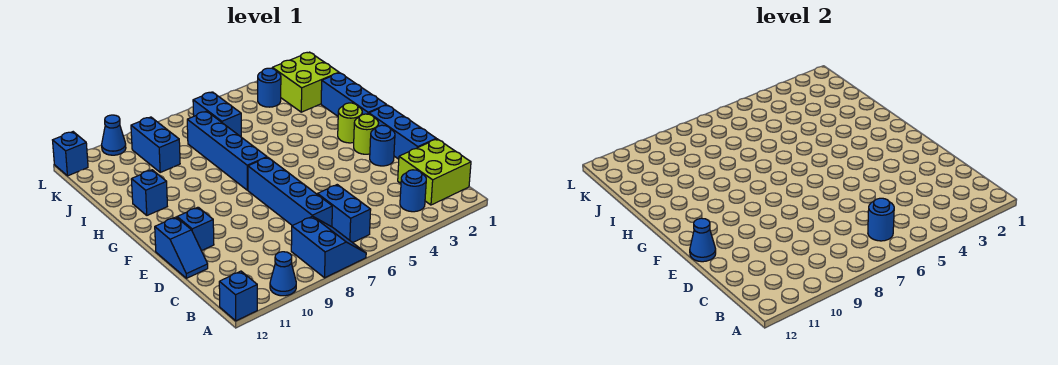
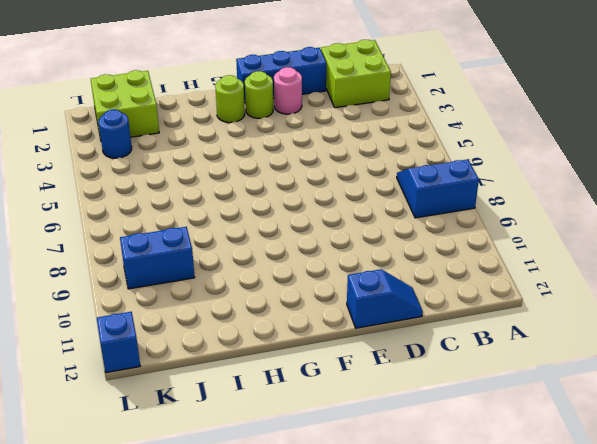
pink 1x1 round brick [274,67,302,114] -> blue 1x1 round brick [370,125,395,166]
none -> blue 1x1 cone [270,252,296,296]
none -> blue 1x1 brick [219,271,257,321]
none -> blue 1x1 round brick [400,170,426,212]

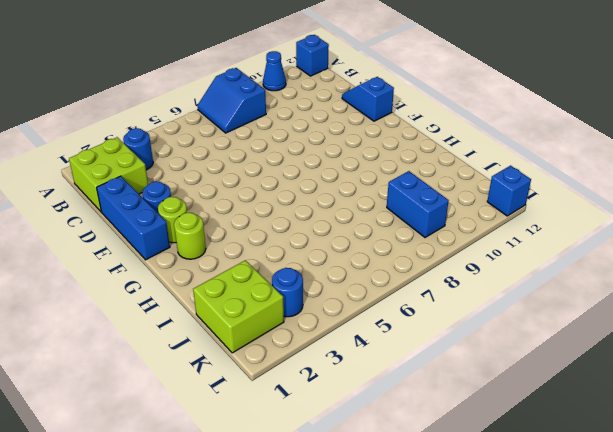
none -> blue 1x2 brick [317,185,371,243]
none -> blue 1x4 brick [248,157,332,227]
none -> blue 1x1 brick [177,207,214,251]

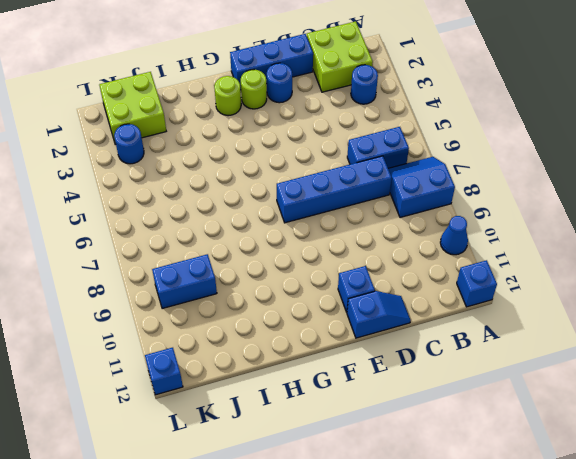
none -> blue 1x3 brick [321,73,386,116]
none -> blue 1x4 brick [187,111,267,190]
none -> blue 1x1 brick [131,170,167,215]

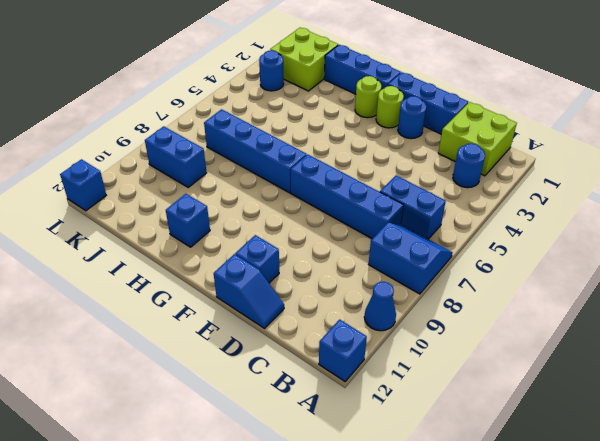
none -> blue 1x2 brick [193,92,241,137]
none -> blue 1x1 cone [102,115,126,155]
none -> blue 1x1 round brick [868,198,894,241]

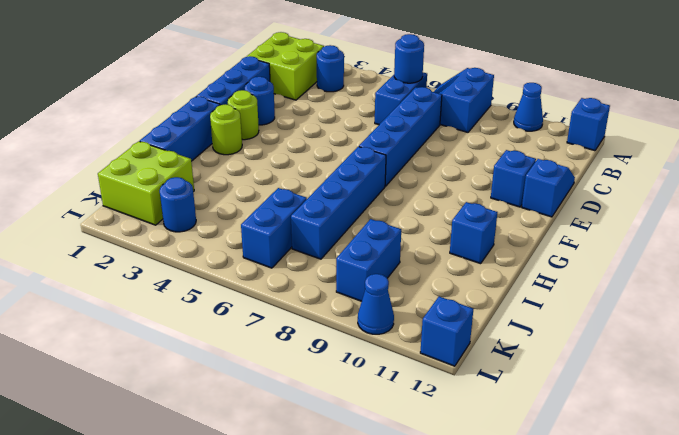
none -> blue 1x1 cone [690,218,716,262]

